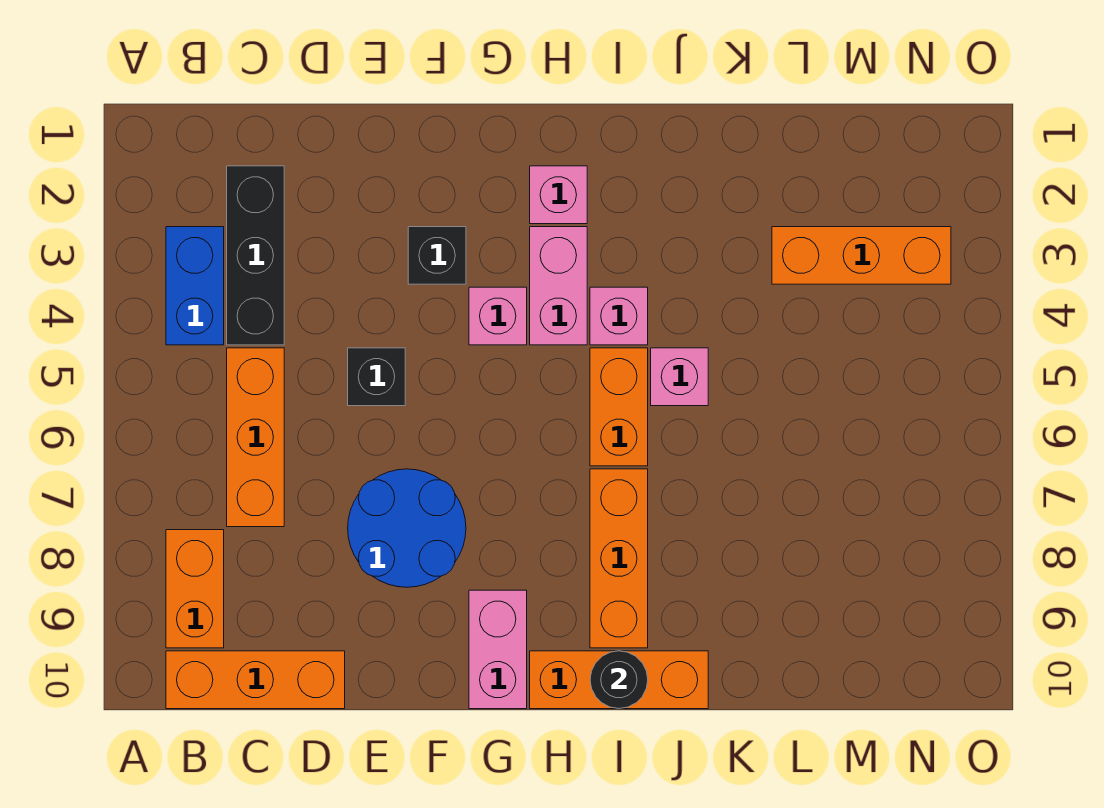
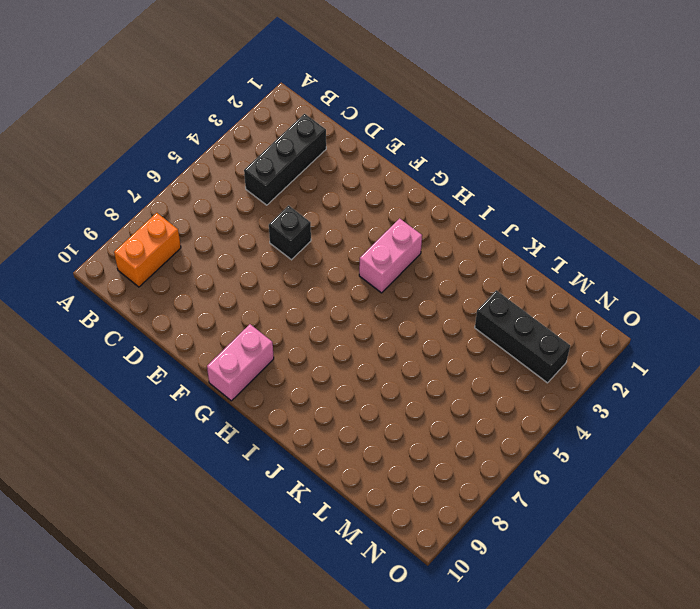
black 1x3 brick [475,290,570,383] -> orange 1x3 brick [772,227,951,284]
none -> blue 1x2 brick [166,227,224,345]
none -> orange 1x3 brick [166,651,345,709]
none -> orange 1x3 brick [227,348,284,527]

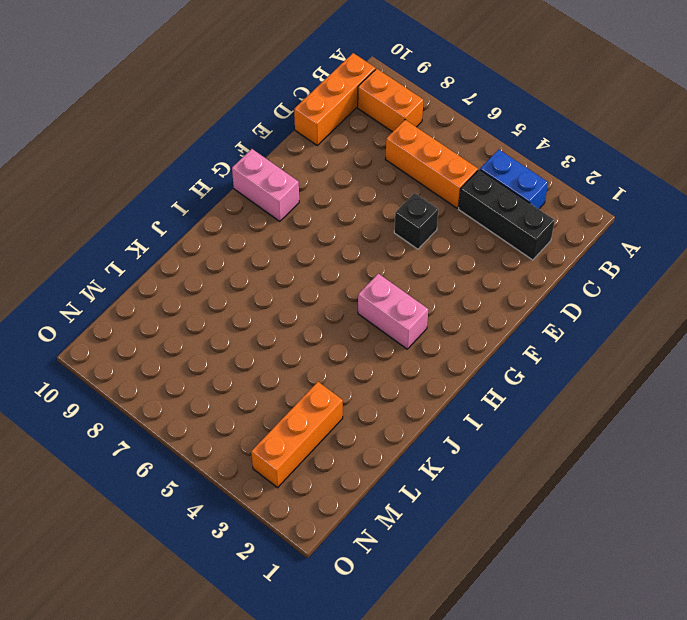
none -> blue 2x2 round brick [348,469,466,587]
none -> black 1x1 brick [408,227,466,284]
none -> pink 1x1 brick [469,287,527,345]

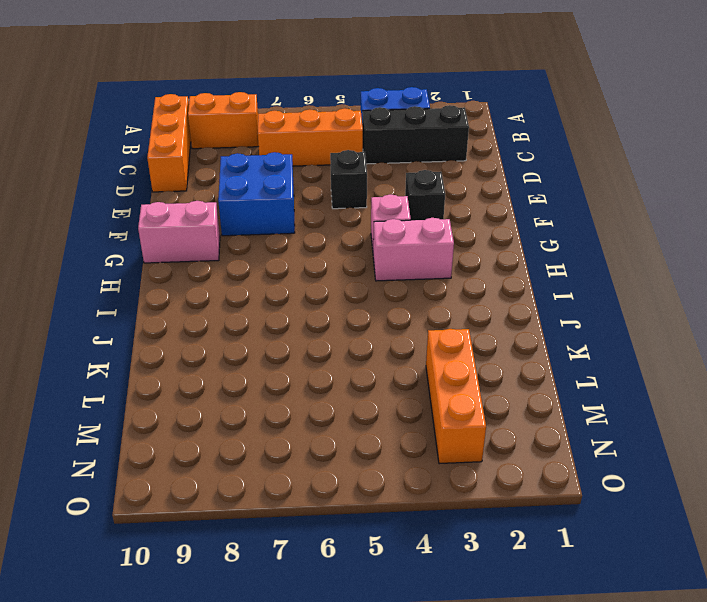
blue 2x2 brick [218,152,295,236] -> blue 2x2 round brick [348,469,466,587]
none -> pink 1x1 brick [530,166,587,224]
none -> orange 1x3 brick [530,651,708,709]
none -> pink 1x1 brick [590,287,648,345]

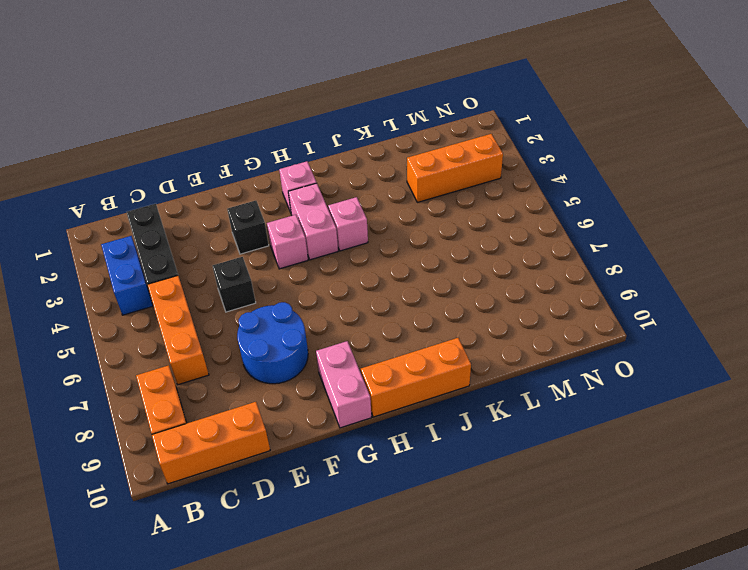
none -> orange 1x2 brick [590,348,648,466]
none -> orange 1x3 brick [590,469,648,648]
none -> pink 1x1 brick [651,348,708,406]

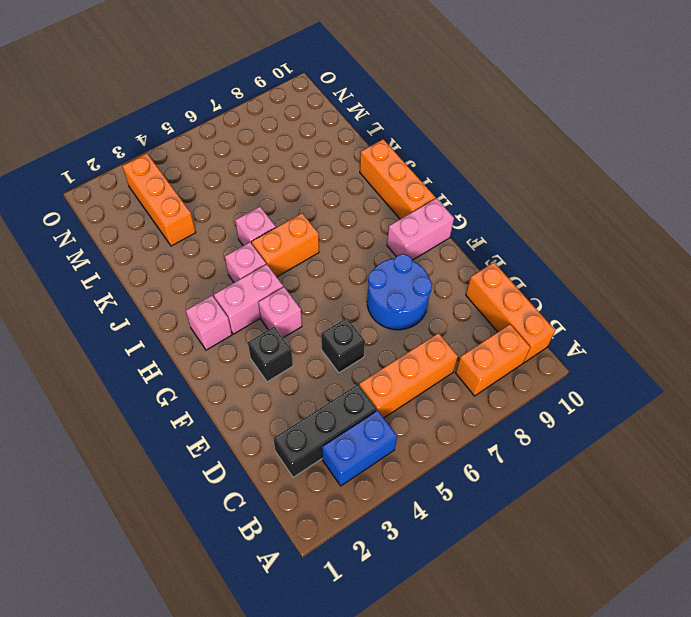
none -> orange 1x3 brick [590,469,648,648]
none -> black 1x1 round brick [590,651,648,709]

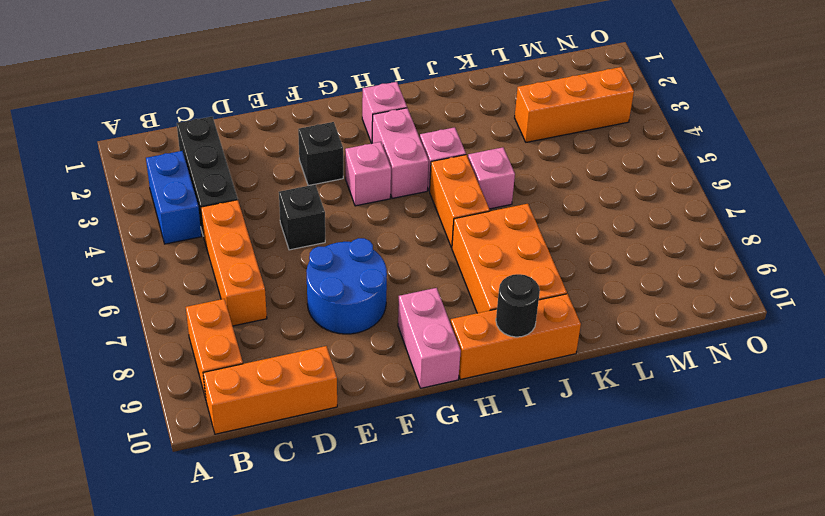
orange 2x3 brick [452,204,567,313] -> orange 1x3 brick [590,469,648,648]

